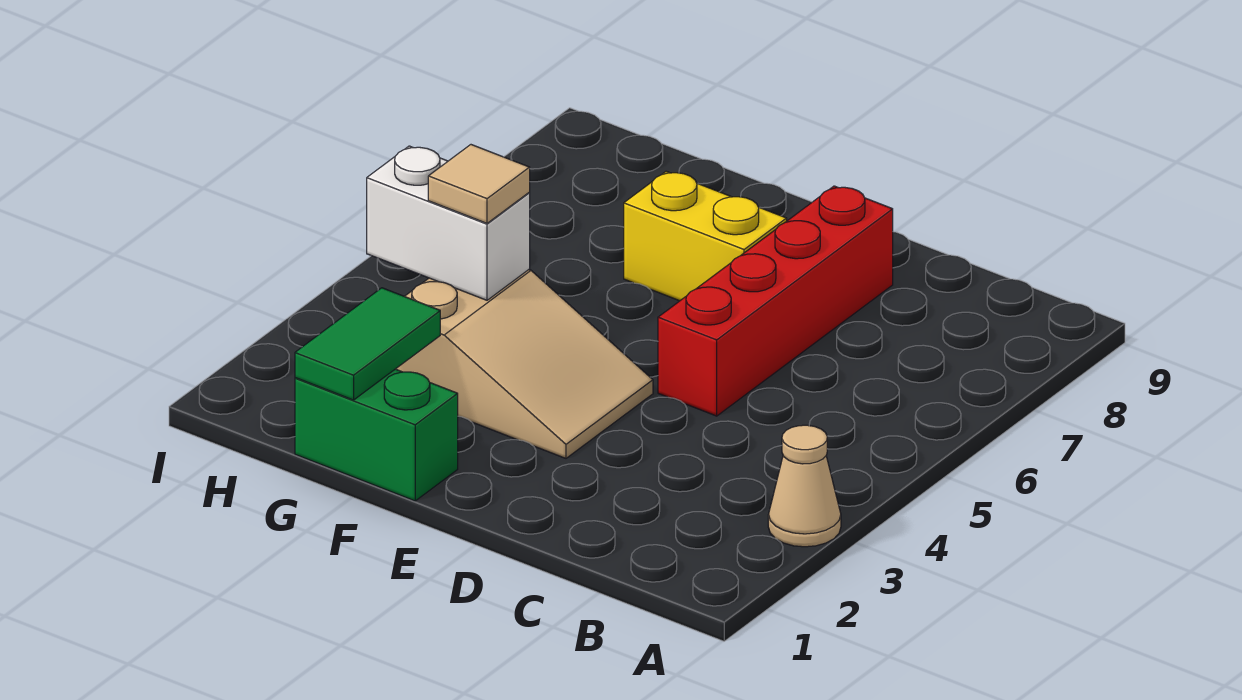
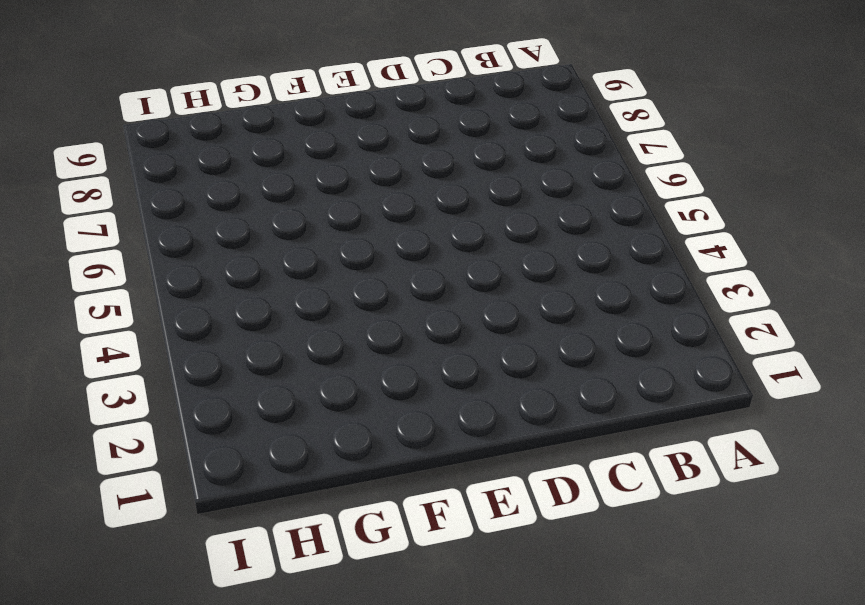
none -> tan 1x1 cone [768,425,841,547]
none -> red 1x4 brick [658,186,893,416]

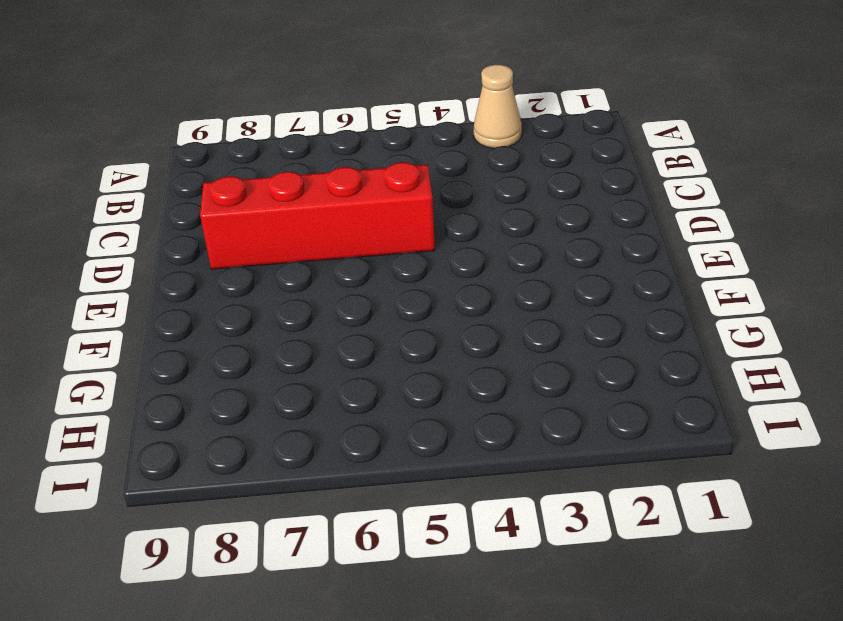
none -> tan 2x3 slope [396,270,653,458]
none -> yellow 1x2 brick [624,171,787,301]

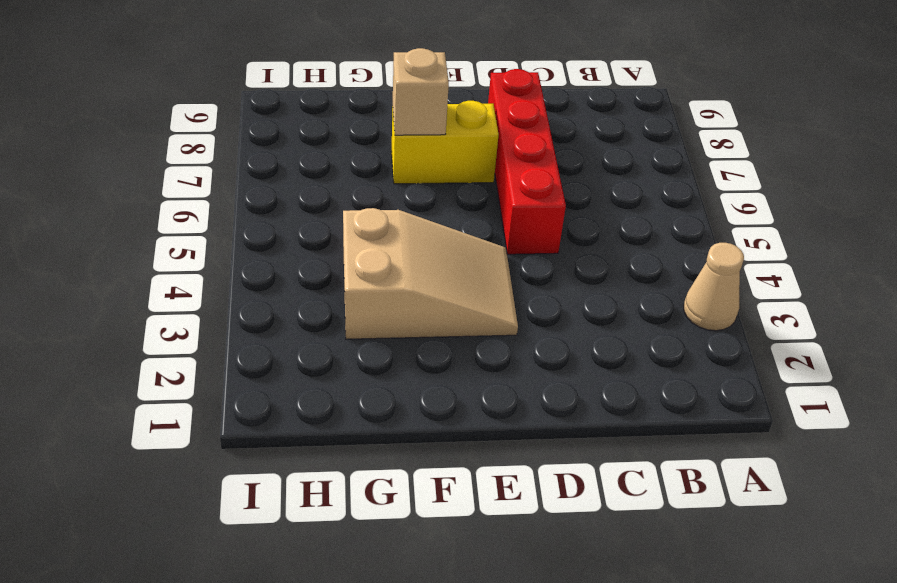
tan 1x1 brick [393,48,449,135] -> none
none -> green 1x2 brick [295,369,458,501]
none -> green 1x2 tile [295,288,440,400]

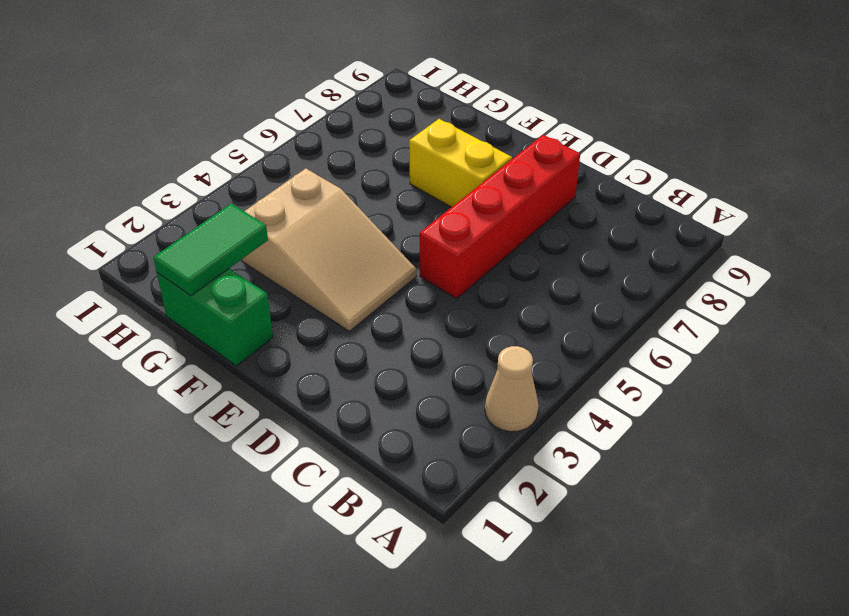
none -> white 1x2 brick [367,146,530,300]
none -> tan 1x1 tile [428,145,530,223]

